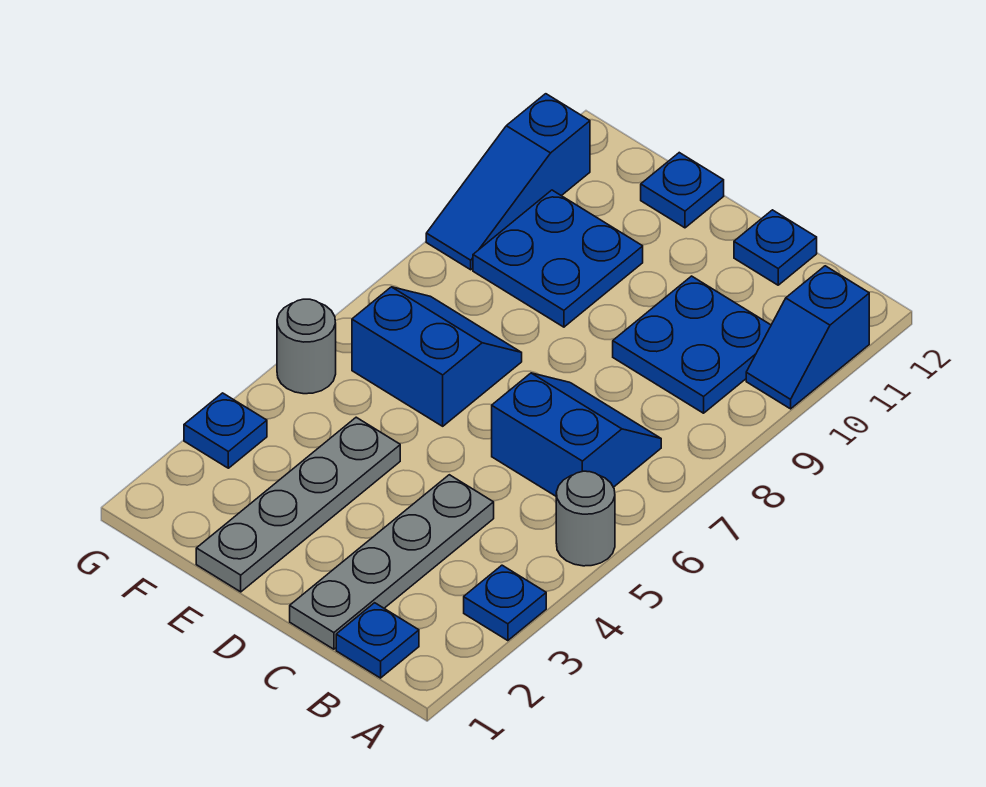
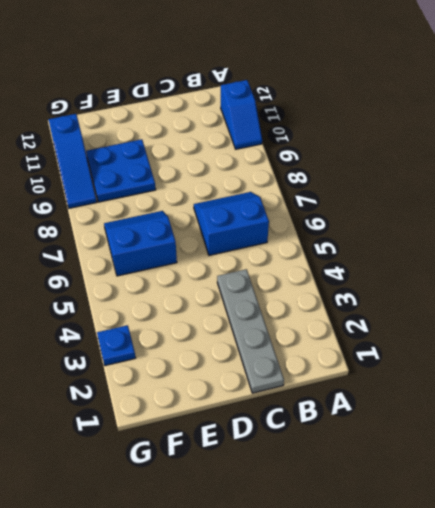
none -> blue 1x1 plate [464,565,546,641]
none -> grey 1x1 round brick [556,471,615,566]
none -> blue 1x1 plate [336,603,419,678]

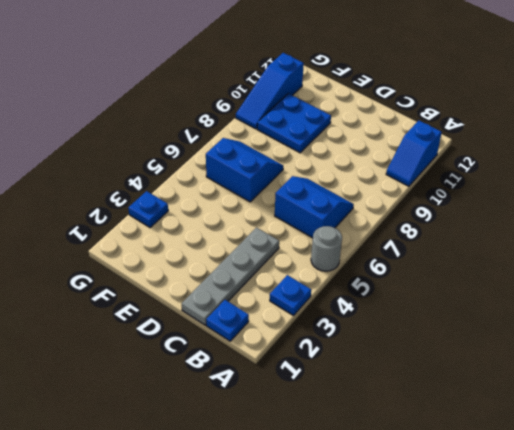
none -> blue 2x2 plate [613,276,771,413]
none -> blue 1x1 plate [734,210,817,285]
none -> grey 1x4 plate [196,417,400,592]

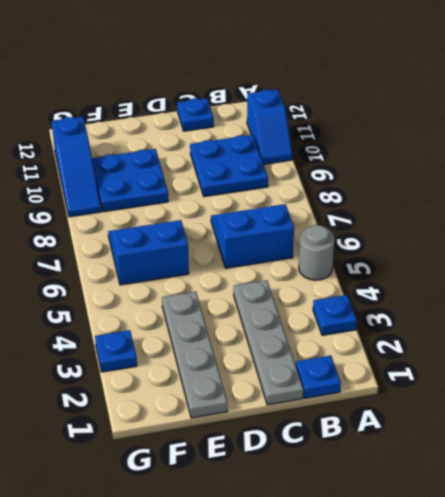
none -> blue 1x1 plate [641,153,724,228]
none -> grey 1x1 round brick [277,299,336,394]

